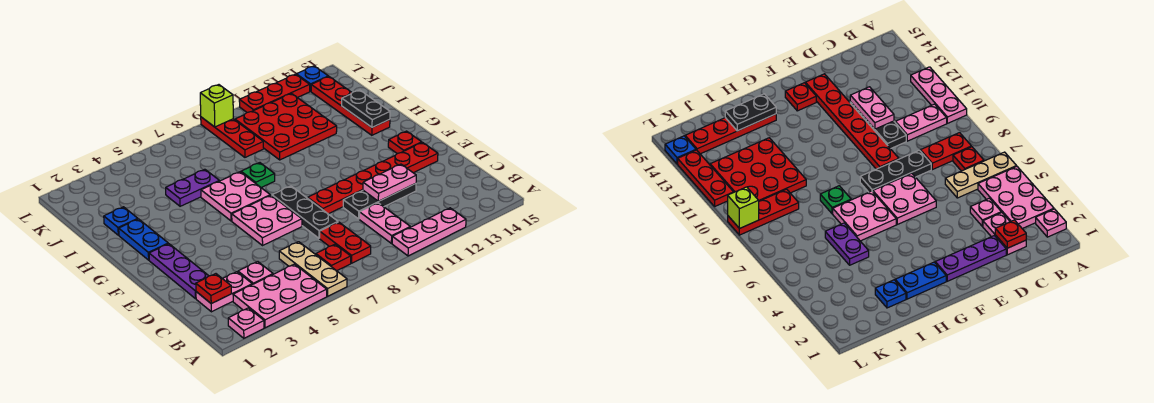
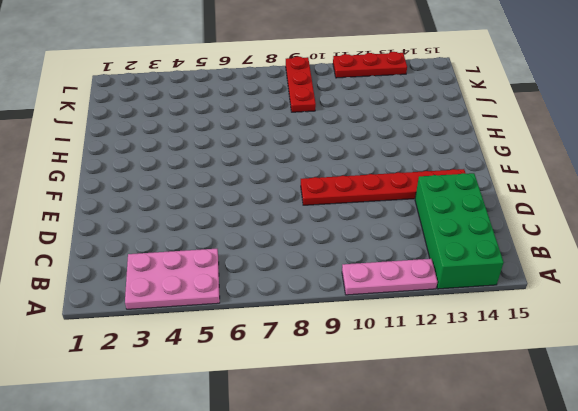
green 2x4 brick [415,173,504,289] -> none
none -> pink 1x1 plate [228,308,264,338]
none -> tan 1x3 plate [279,242,347,296]
none -> red 1x1 plate [316,244,351,271]

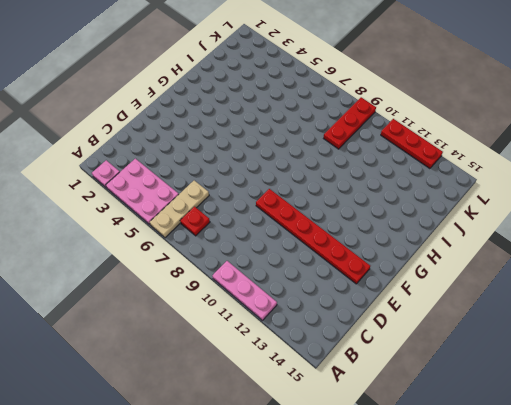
none -> red 1x2 plate [320,222,371,263]
none -> pink 1x2 plate [359,203,410,243]
none -> pink 1x2 plate [196,272,252,312]

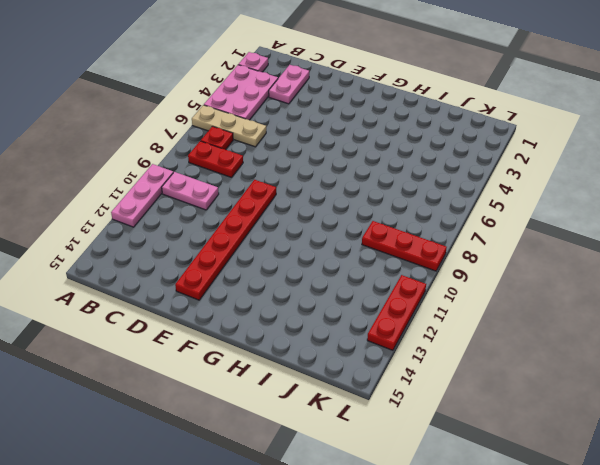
none -> pink 1x1 plate [238,262,273,284]
none -> purple 1x3 plate [149,244,208,299]
none -> black 1x3 plate [272,186,338,238]

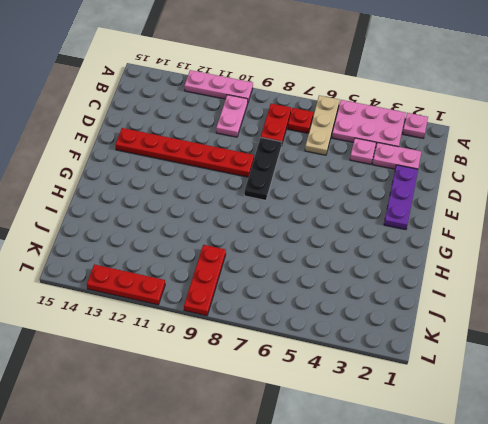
none -> black 1x3 plate [343,183,416,219]
none -> pink 2x2 plate [232,195,302,245]
none -> red 1x1 plate [388,131,422,154]

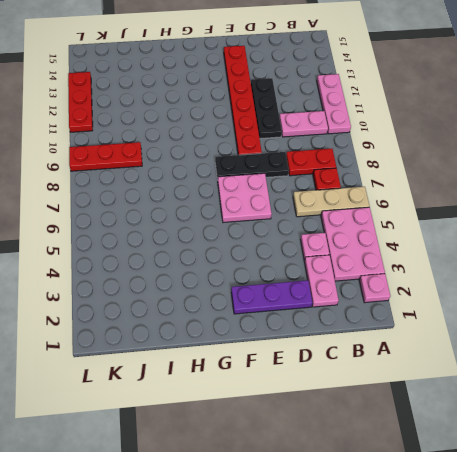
none -> red 1x1 plate [388,131,422,154]
none -> blue 1x2 plate [119,219,168,260]
none -> pink 2x2 plate [201,172,270,221]

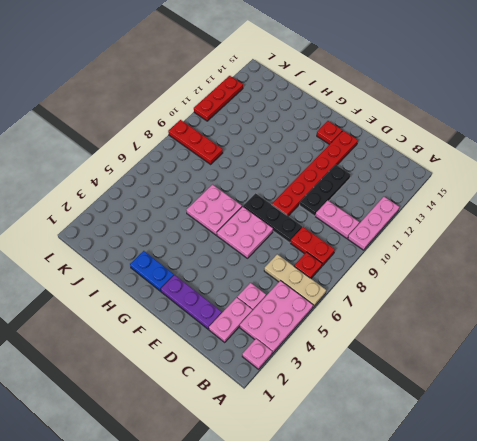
none -> green 1x1 plate [241,163,275,188]
none -> red 1x4 plate [311,77,390,135]
none -> blue 1x1 plate [104,207,138,235]

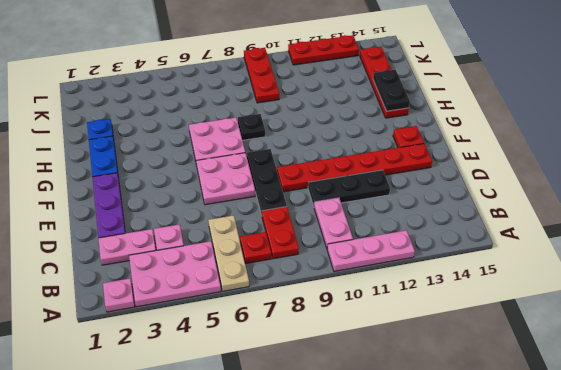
black 1x1 plate [238,114,265,140] -> green 1x1 plate [241,163,275,188]
none -> purple 1x2 plate [166,169,219,206]
none -> red 3x3 plate [235,94,337,160]
none -> blue 1x1 plate [296,66,328,91]

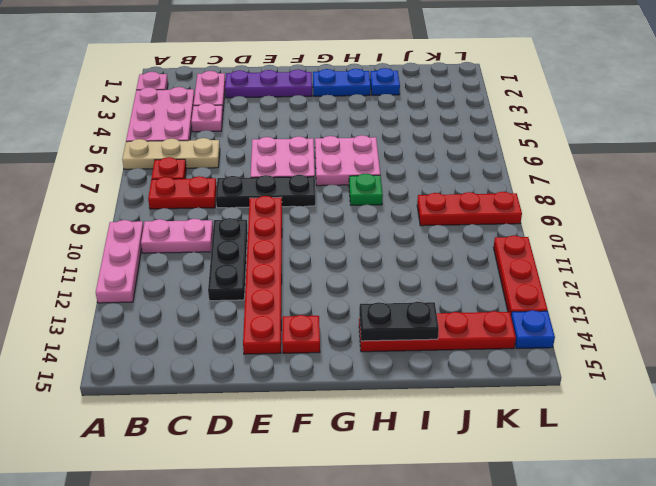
none -> purple 1x2 plate [166,169,219,206]
none -> red 3x3 plate [235,94,337,160]
none -> red 1x1 plate [196,274,231,304]

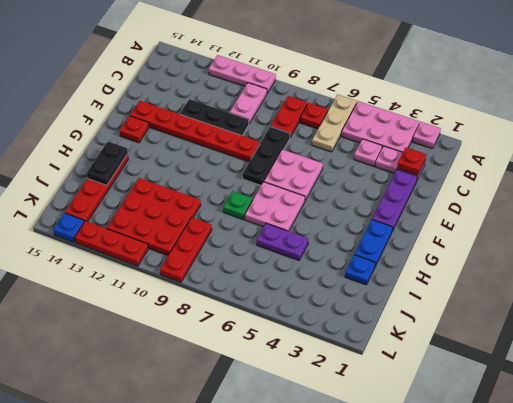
none -> pink 1x2 plate [363,164,416,201]
none -> lime 1x1 brick [200,85,233,127]

